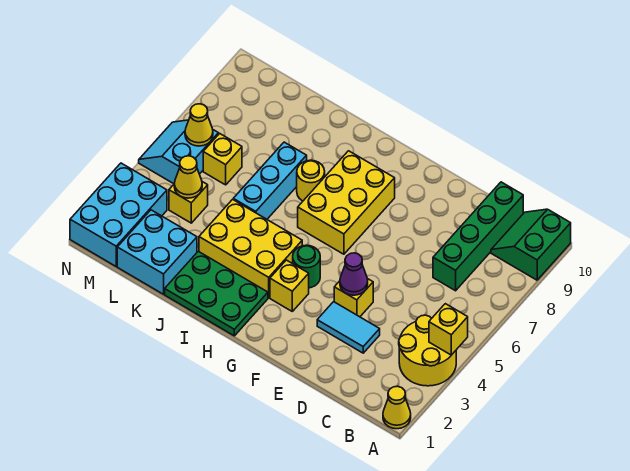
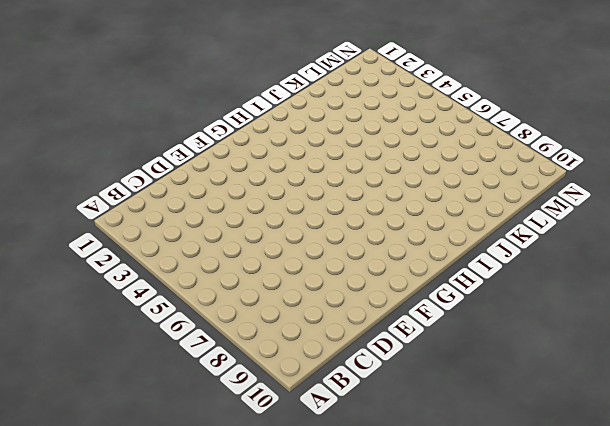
none -> yellow 1x1 cone [383,386,411,429]
none -> yellow 2x2 round brick [399,315,456,386]
none -> green 2x2 slope [491,209,571,280]

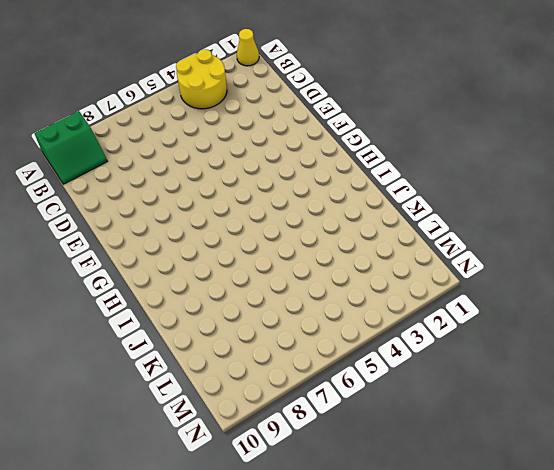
none -> green 1x4 brick [433,182,523,291]
none -> cyan 1x2 tile [317,302,380,353]
none -> yellow 1x1 brick [334,279,373,317]

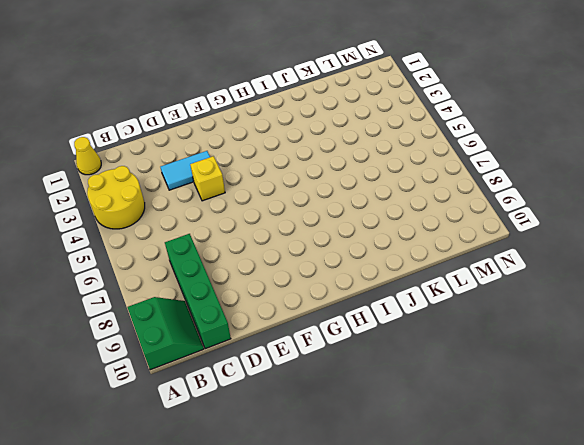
none -> yellow 1x1 brick [270,260,309,311]
none -> green 1x1 round brick [293,245,320,288]
none -> yellow 2x3 brick [298,151,395,254]

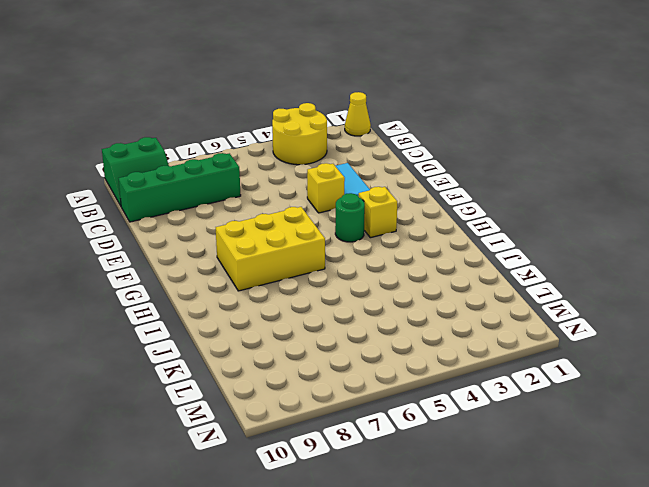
none -> green 2x3 plate [165,251,268,336]
none -> yellow 2x3 brick [199,199,302,298]
none -> yellow 1x1 round brick [297,160,325,201]

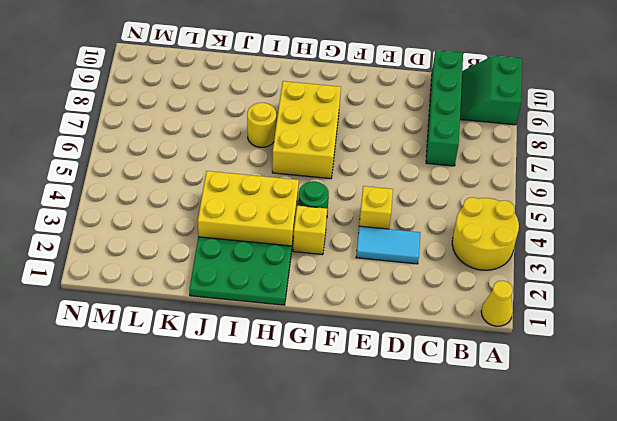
none -> cyan 1x3 brick [233,142,307,219]
none -> cyan 2x2 brick [117,210,197,294]
none -> yellow 1x1 brick [169,182,208,223]

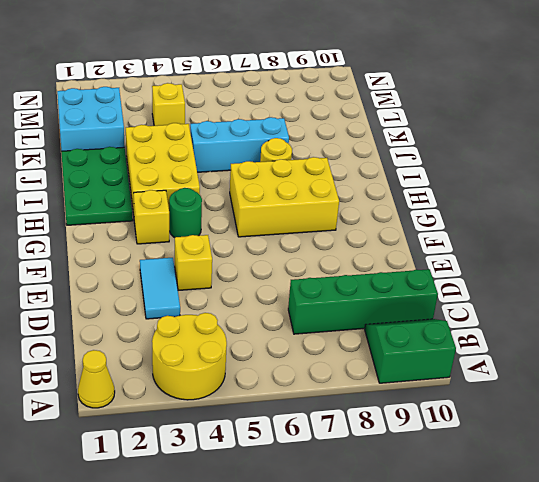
none -> yellow 1x1 brick [203,133,242,185]
none -> cyan 2x3 brick [70,163,167,266]
none -> cyan 2x2 slope [139,120,218,184]

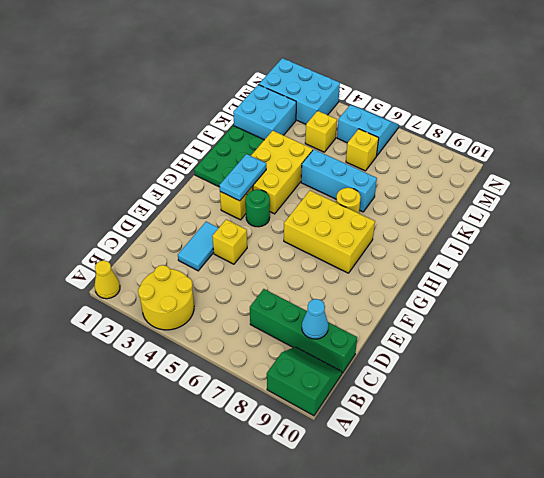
cyan 1x1 cone [302,299,328,339] -> none
cyan 1x2 plate [220,154,266,201] -> none
none -> yellow 1x1 brick [429,304,468,355]
none -> purple 1x1 cone [340,253,368,295]
none -> yellow 1x1 cone [174,156,202,198]

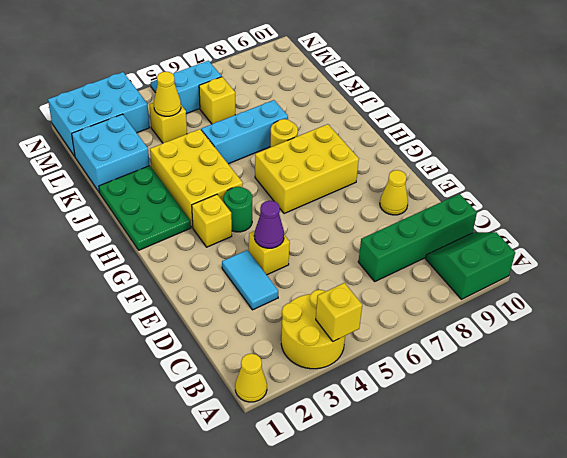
yellow 1x1 cone [380,170,408,215] -> yellow 1x1 cone moved to [185,104,213,146]

